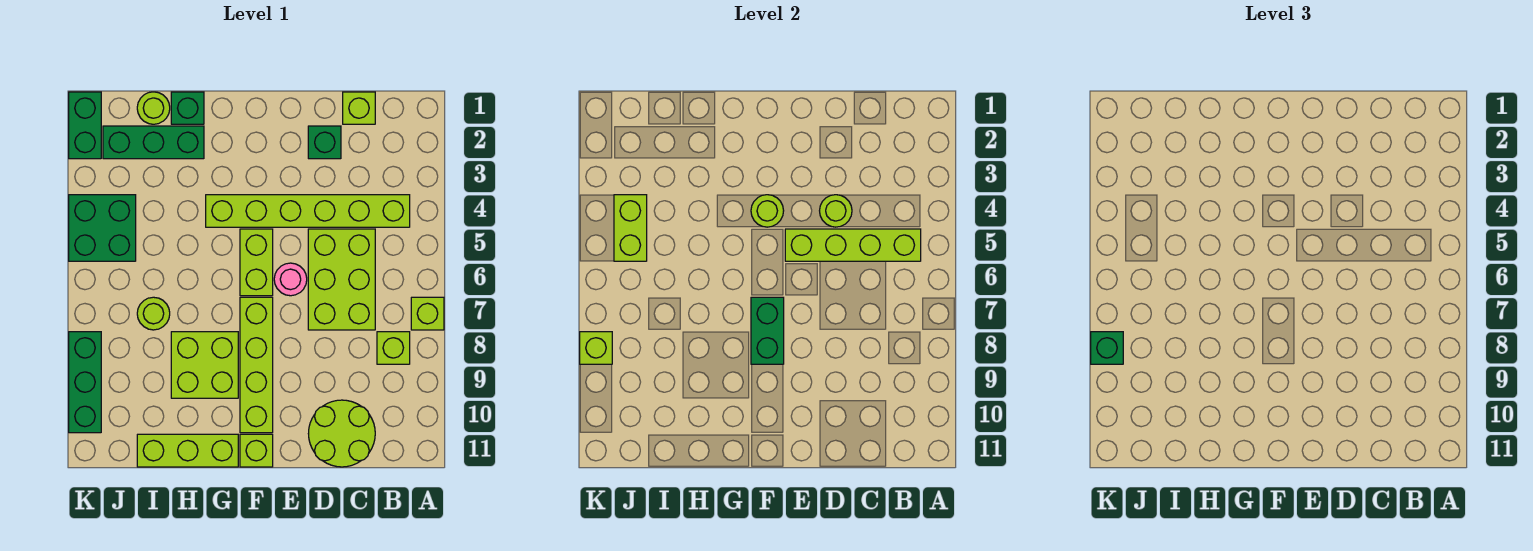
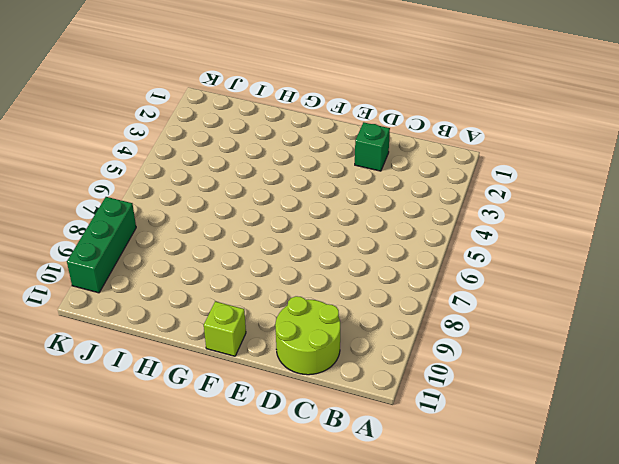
none -> lime 1x1 brick [411,297,444,330]
none -> lime 1x6 brick [206,195,410,227]
none -> lime 1x1 brick [377,332,410,364]

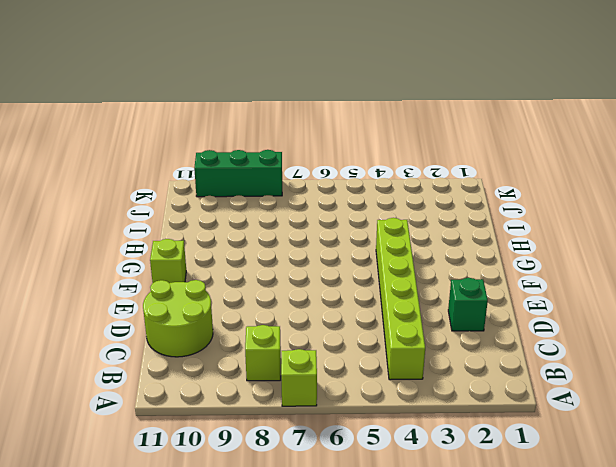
none -> lime 1x1 brick [343,92,375,124]
none -> lime 2x3 brick [308,229,375,330]
none -> pink 1x1 round brick [274,263,307,296]

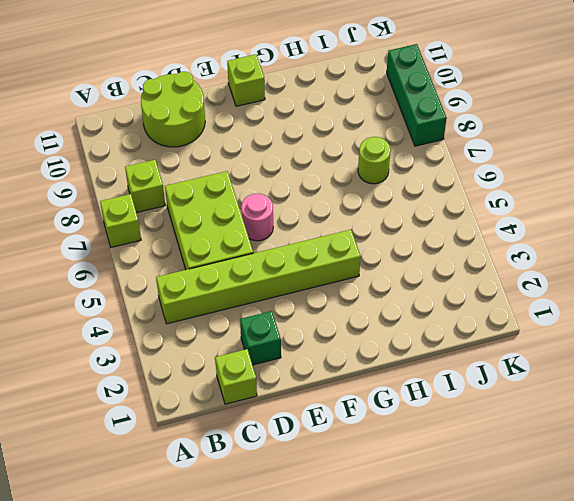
none -> lime 1x2 brick [240,229,273,296]
none -> lime 1x4 brick [240,297,273,433]
none -> lime 2x2 brick [171,332,238,398]

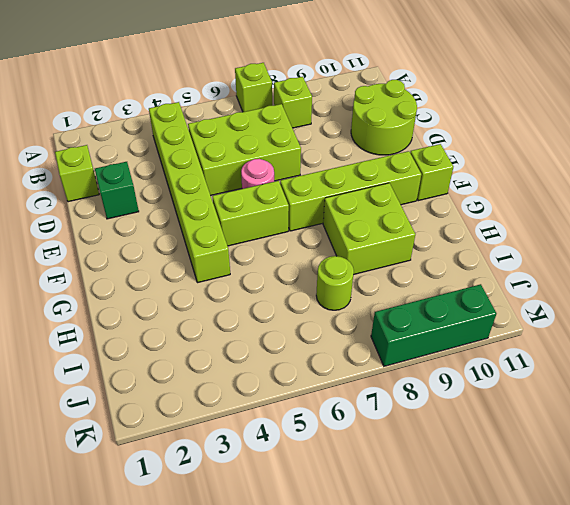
none -> lime 1x3 brick [137,434,238,467]
none -> green 1x1 brick [171,92,204,124]
none -> green 1x3 brick [103,126,204,159]

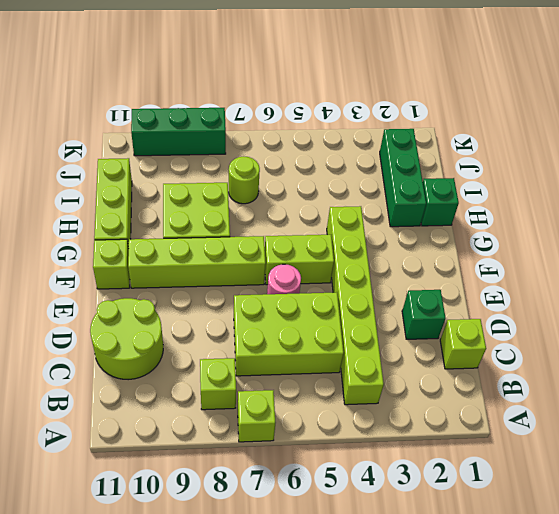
none -> lime 1x1 round brick [137,92,170,124]
none -> green 2x2 brick [69,195,136,261]
none -> green 1x2 brick [69,92,101,159]

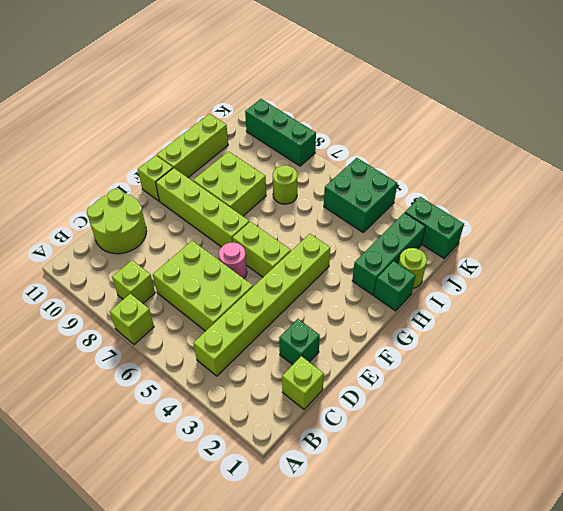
none -> lime 1x4 brick [785,229,921,261]
none -> lime 1x1 round brick [820,195,852,227]
none -> lime 1x1 round brick [751,195,784,227]

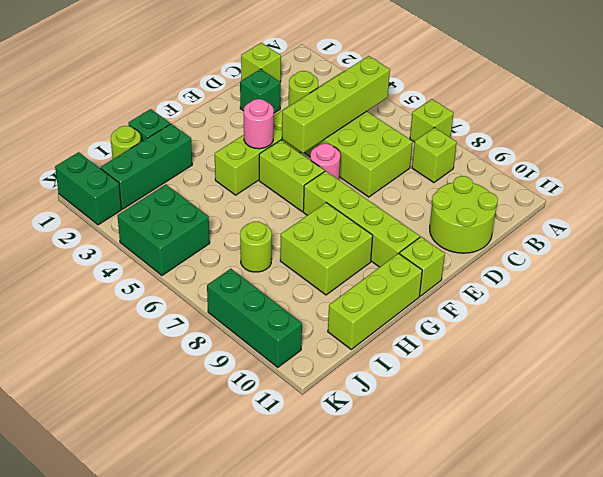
pink 1x1 round brick [244,99,274,149] -> lime 1x1 round brick [751,195,784,227]
none -> green 1x2 brick [751,297,784,364]
none -> lime 1x2 brick [614,195,647,261]
none -> lime 1x1 brick [580,332,612,364]

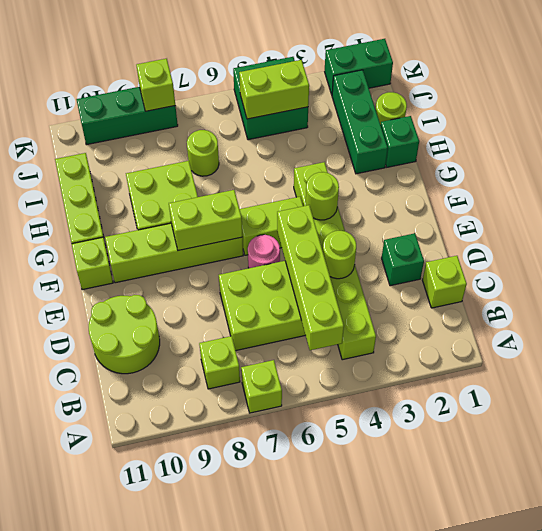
lime 1x2 brick [169,190,242,251] -> green 1x2 brick [751,297,784,364]
none -> green 1x1 brick [1091,332,1123,364]

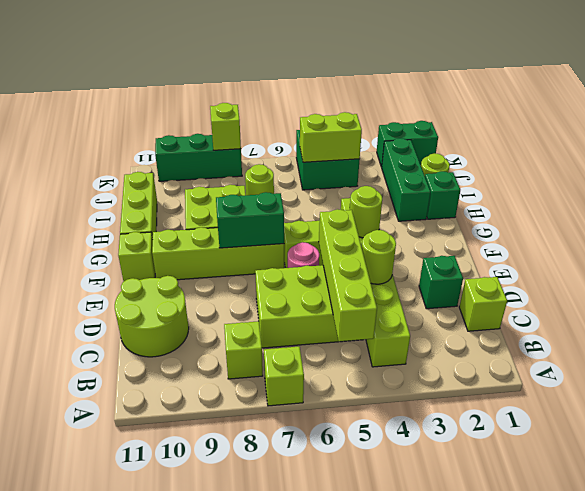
none -> green 1x1 brick [1091,332,1123,364]

